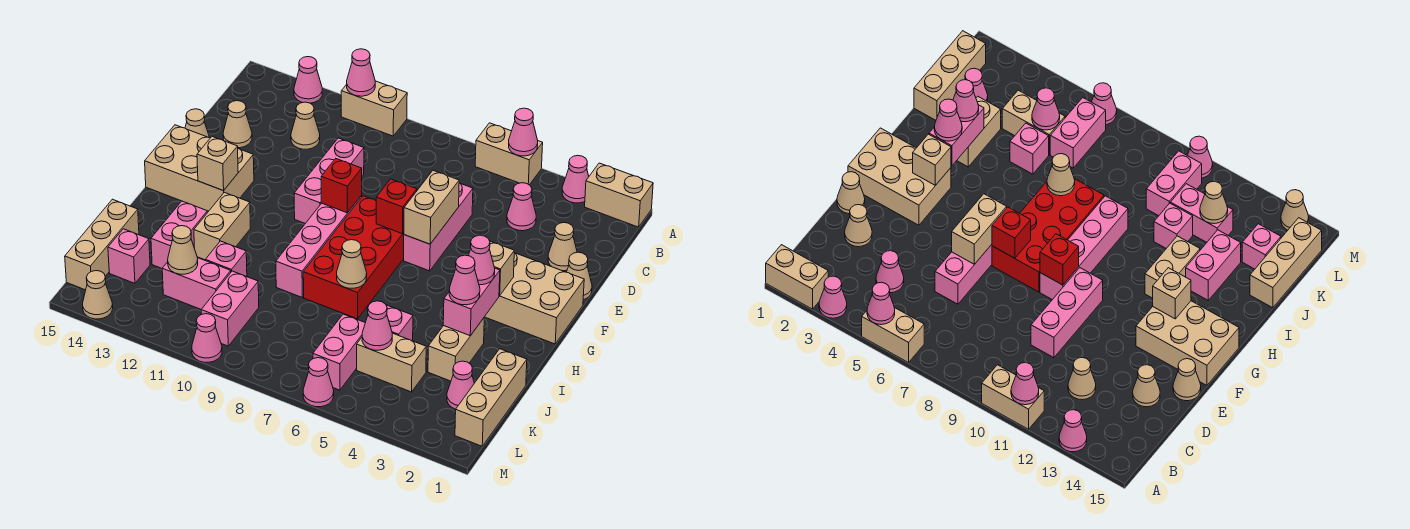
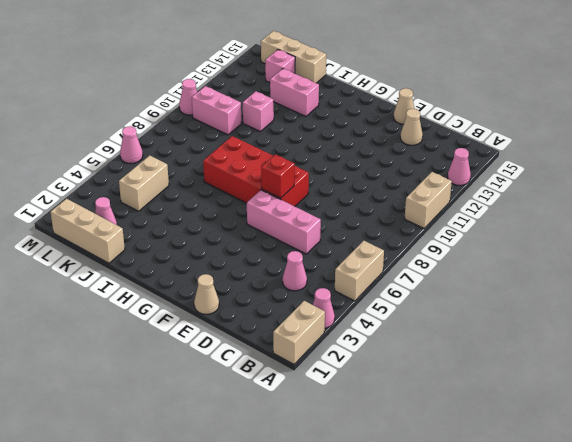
none -> tan 1x1 cone [291,102,320,149]
none -> tan 1x1 cone [548,223,577,271]
none -> pink 1x3 brick [294,138,364,224]
none -> tan 2x3 brick [485,253,584,344]

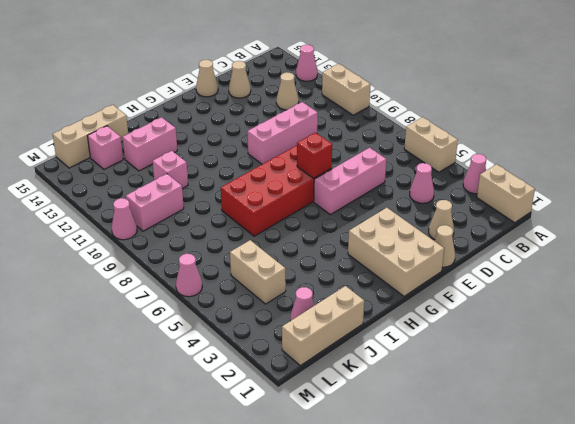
none -> pink 1x4 brick [276,195,362,297]
none -> tan 2x3 brick [145,125,254,211]
none -> tan 1x2 brick [194,192,250,260]
none -> tan 1x2 brick [428,318,484,381]

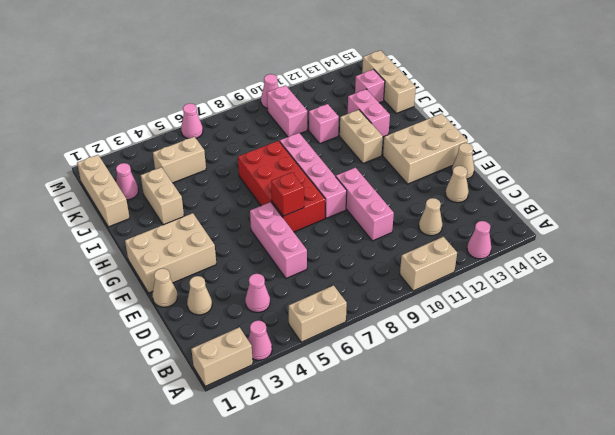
none -> pink 1x1 brick [386,305,413,341]
none -> pink 1x2 brick [313,314,365,390]
none -> pink 1x2 brick [162,258,231,309]
none -> tan 1x1 cone [83,271,113,319]

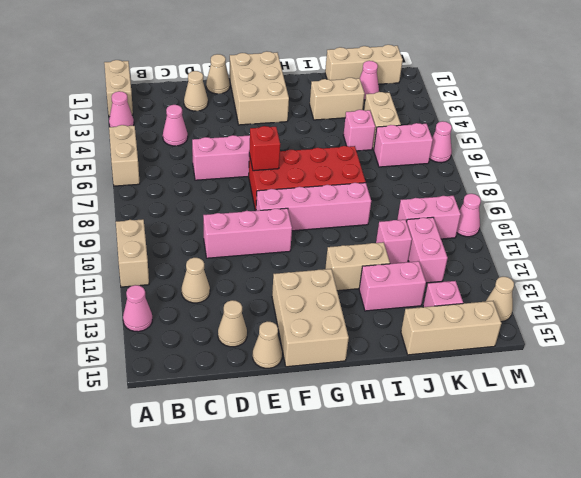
none -> pink 1x1 cone [509,108,538,156]
none -> pink 1x1 cone [347,49,375,96]
none -> tan 1x2 brick [404,171,459,244]
none -> red 1x1 brick [321,159,362,213]

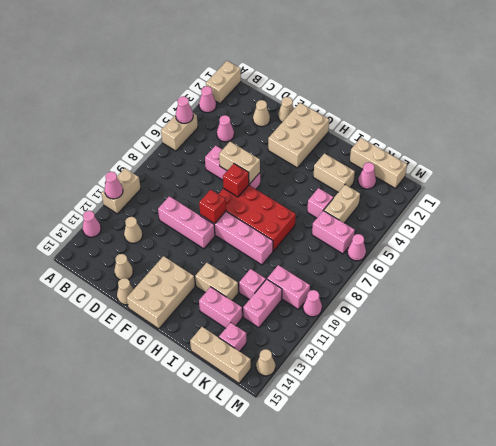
none -> tan 1x1 brick [489,241,514,296]
none -> tan 1x1 brick [197,137,238,191]
none -> pink 1x2 brick [443,268,500,336]
none -> tan 1x1 cone [337,240,367,288]

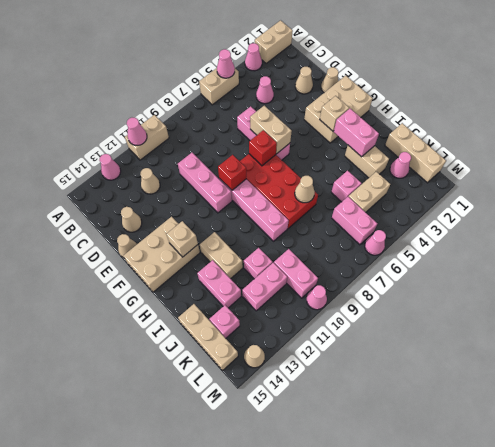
none -> pink 1x1 cone [362,301,392,350]
none -> tan 1x1 cone [168,226,198,274]
none -> pink 1x1 cone [468,235,495,285]
none -> pink 1x1 cone [449,255,480,305]

